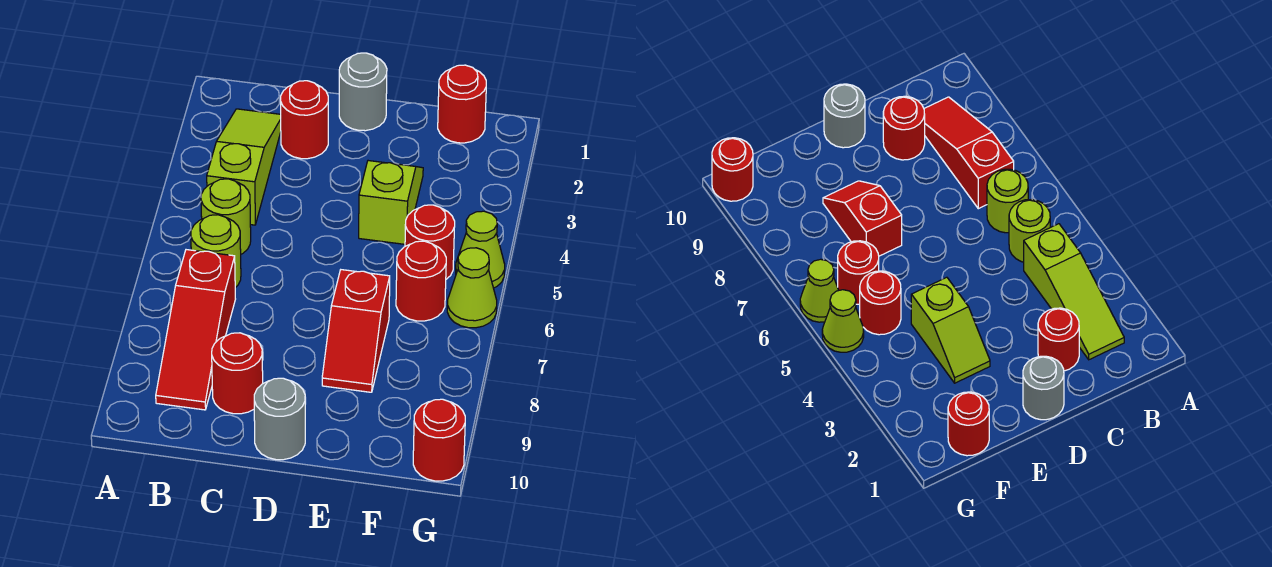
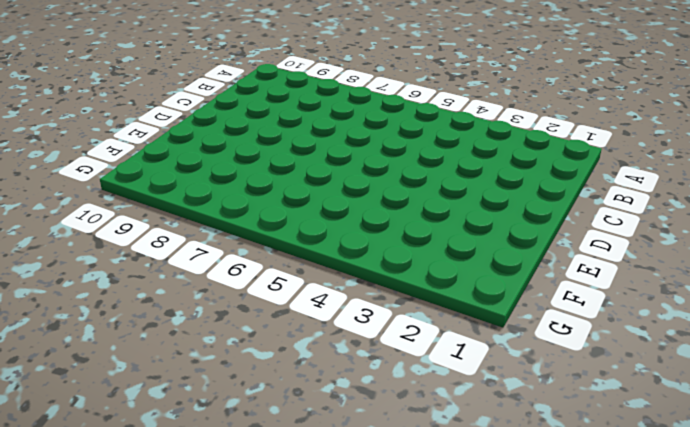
none -> lime 1x3 slope [207,109,281,225]
none -> lime 1x1 round brick [201,179,251,254]
none -> lime 1x1 round brick [191,215,241,288]

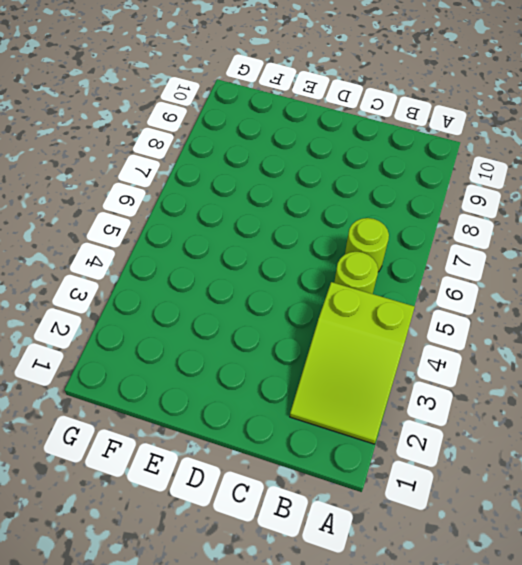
lime 2x3 slope [290,282,415,444] -> lime 1x3 slope [207,109,281,225]
none -> red 1x3 slope [156,250,235,410]
none -> red 1x1 round brick [281,81,328,159]
none -> red 1x1 round brick [212,333,263,414]

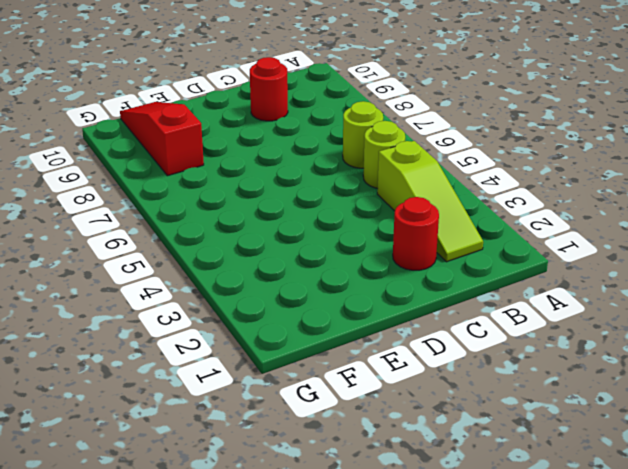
red 1x3 slope [120,102,204,176] -> red 1x3 slope moved to [156,250,235,410]
none -> grey 1x1 round brick [339,53,387,131]
none -> grey 1x1 round brick [254,378,305,460]
none -> lime 1x2 slope [359,161,423,244]

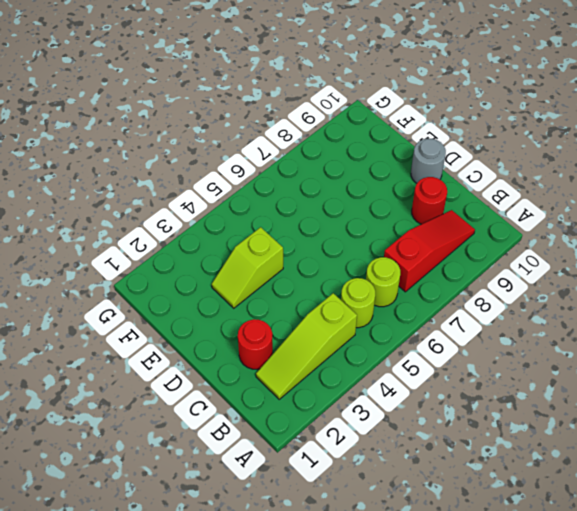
none -> grey 1x1 round brick [339,53,387,131]
none -> red 1x2 slope [322,270,390,392]
none -> red 1x1 round brick [438,65,486,143]

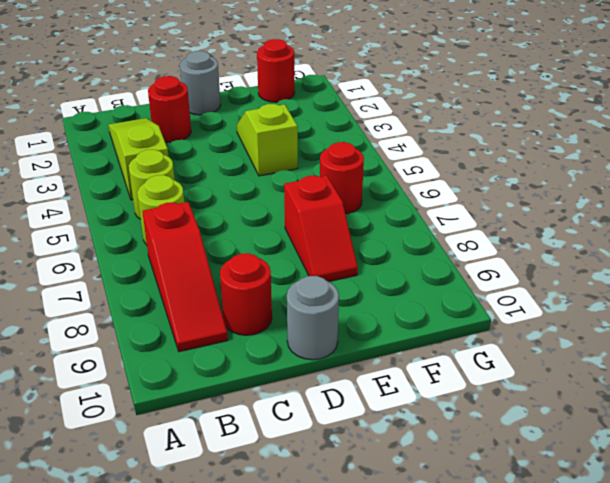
none -> red 1x1 round brick [405,205,455,279]
none -> lime 1x1 cone [456,211,505,288]
none -> lime 1x1 cone [447,248,497,328]

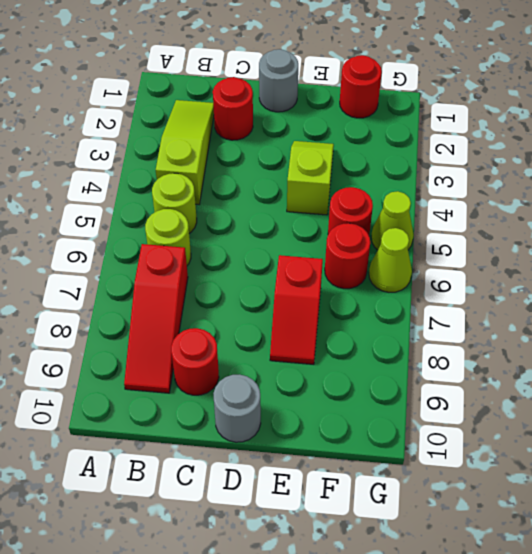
none -> red 1x1 round brick [413,399,465,481]

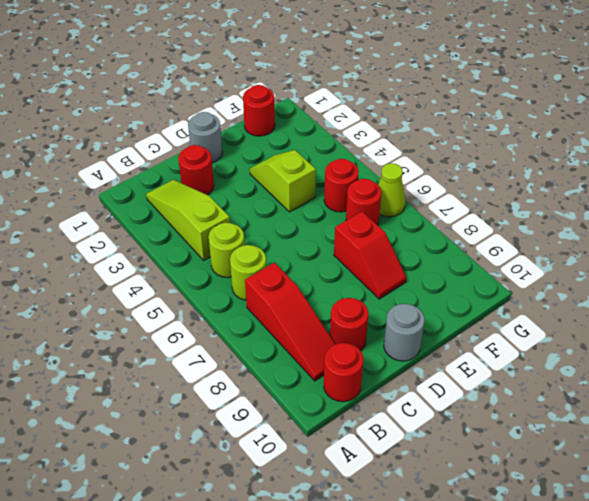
red 1x1 round brick [324,343,364,402] -> red 1x1 round brick moved to [413,399,465,481]
none -> lime 1x1 cone [456,211,505,288]

